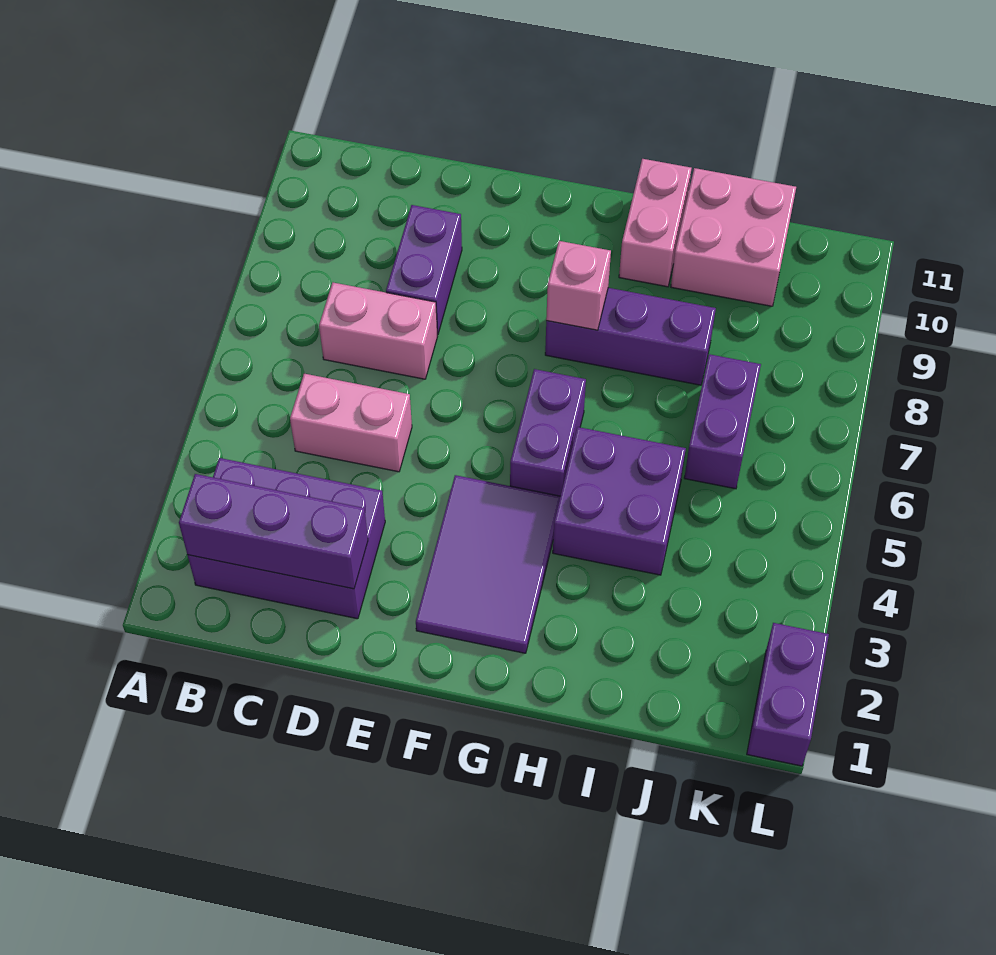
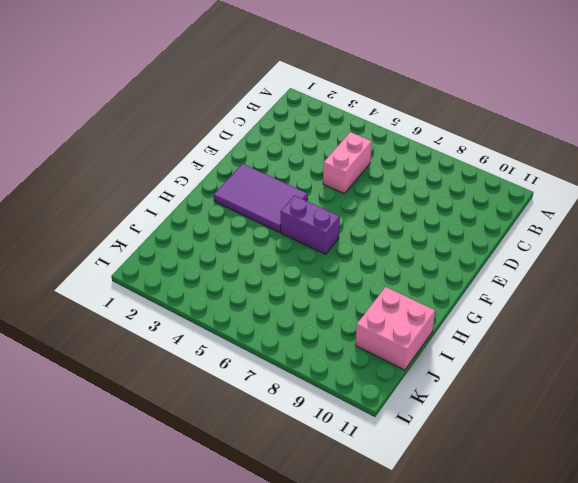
none -> purple 2x3 brick [188,458,385,619]
none -> pink 1x2 brick [319,283,437,379]
none -> purple 1x2 brick [386,205,462,335]

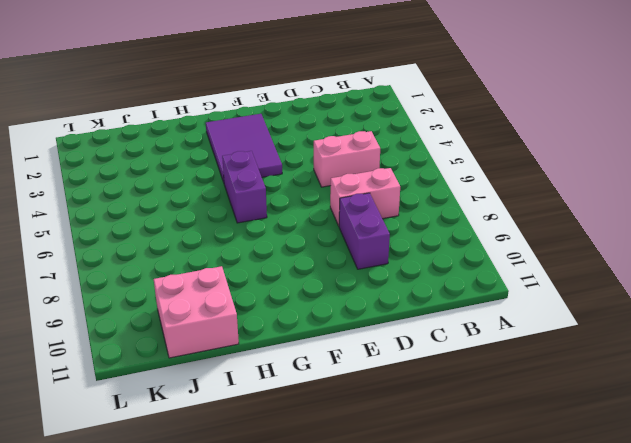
none -> purple 2x3 brick [188,458,385,619]
none -> purple 1x3 brick [545,288,716,385]
none -> purple 2x2 brick [553,427,686,575]

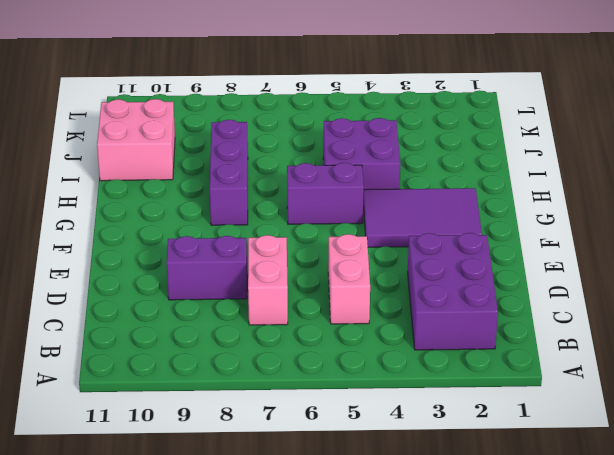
none -> pink 1x2 brick [619,159,691,287]
none -> purple 1x2 brick [684,354,761,489]
none -> purple 1x2 brick [747,623,829,766]

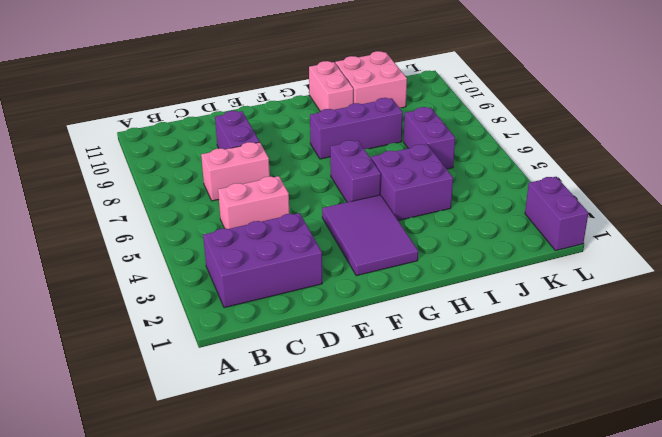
none -> purple 1x3 brick [179,474,368,589]
none -> pink 1x1 brick [546,241,611,330]

